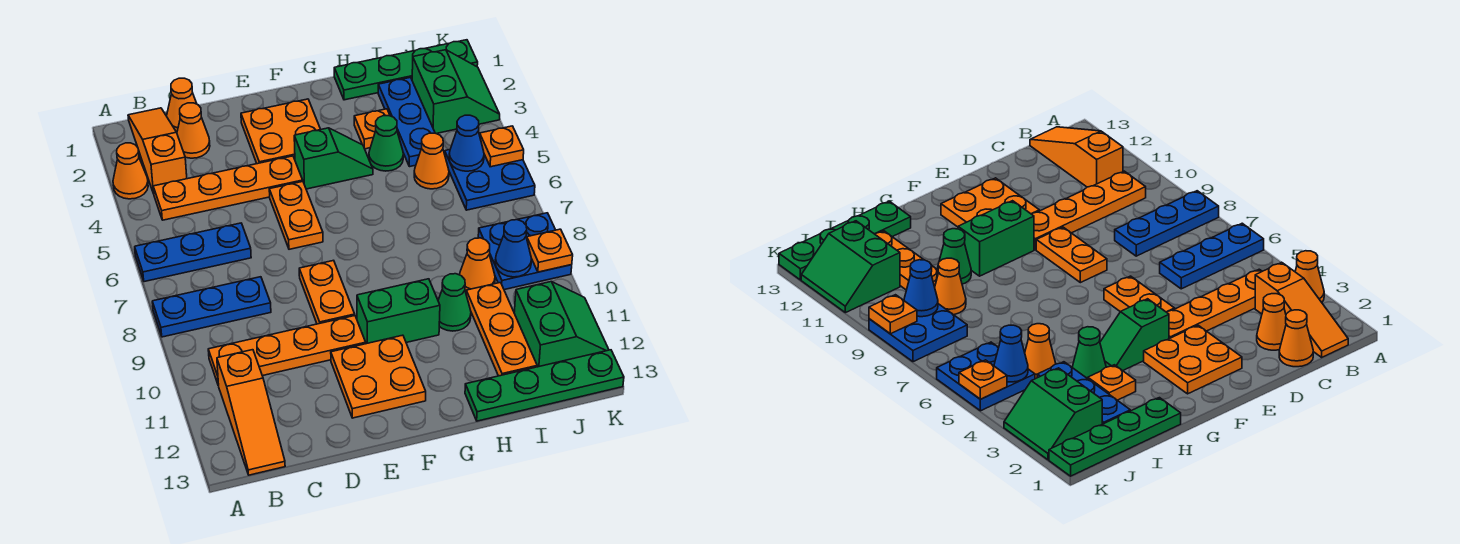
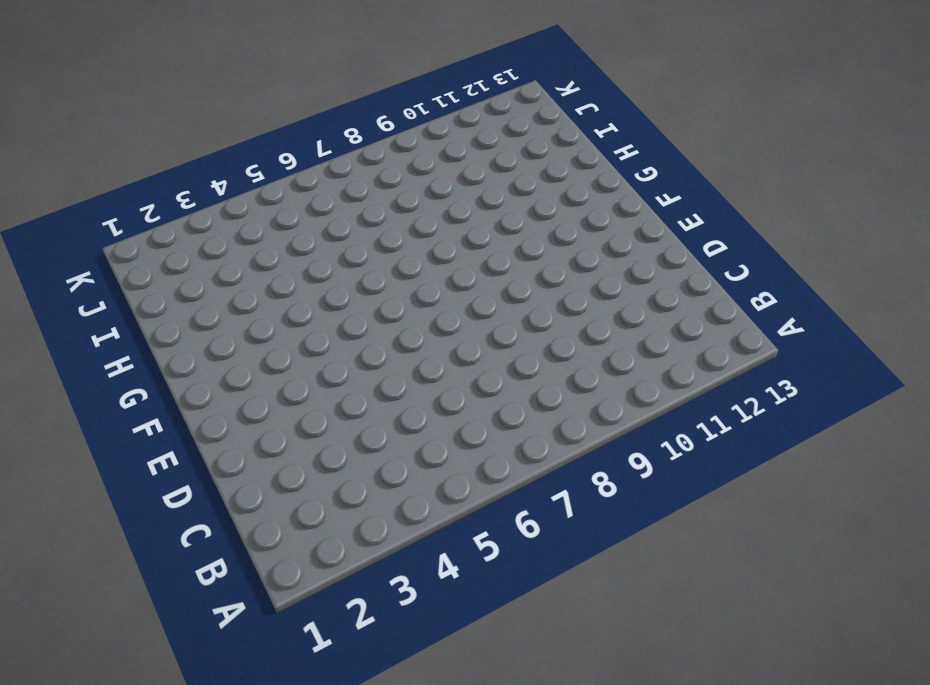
none -> orange 1x1 cone [113,143,148,199]
none -> blue 1x3 plate [135,223,251,282]
none -> blue 1x3 plate [152,277,271,337]
none -> orange 1x3 slope [128,108,187,194]

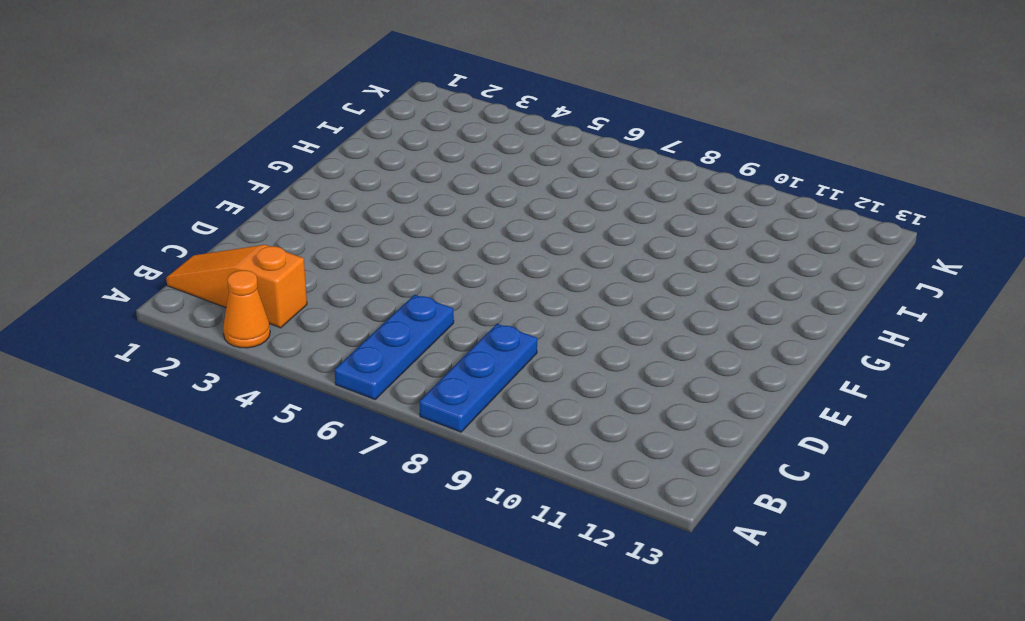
none -> orange 1x4 plate [153,156,303,220]
none -> orange 1x4 plate [208,316,366,385]
none -> orange 1x3 slope [217,350,285,475]
none -> orange 1x1 cone [167,78,197,132]

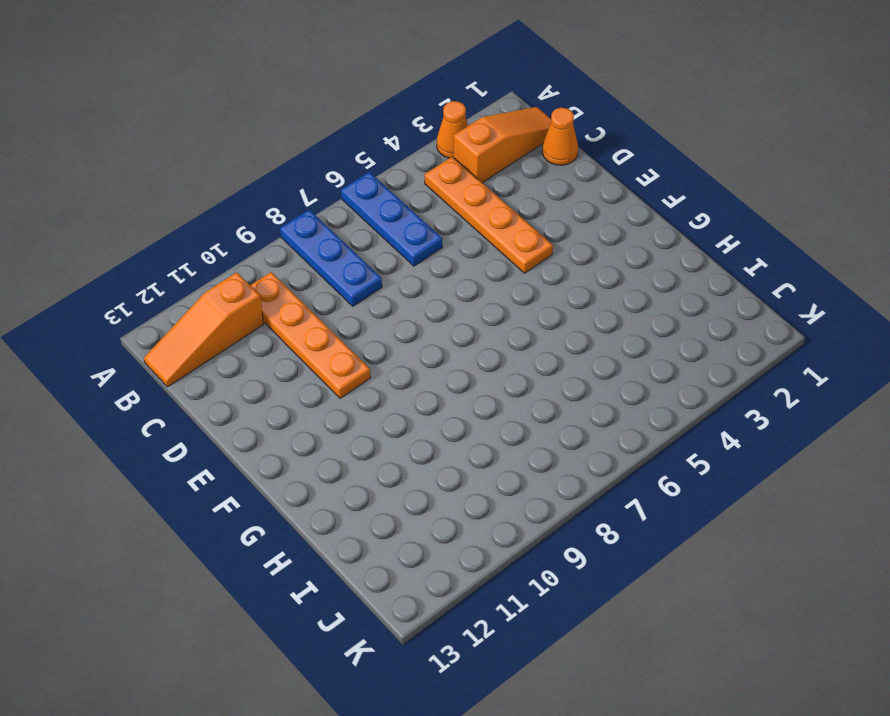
none -> orange 1x1 cone [177,103,210,158]
none -> orange 2x2 plate [241,99,321,164]
none -> orange 1x2 plate [269,182,323,249]
none -> orange 1x2 plate [299,260,355,324]

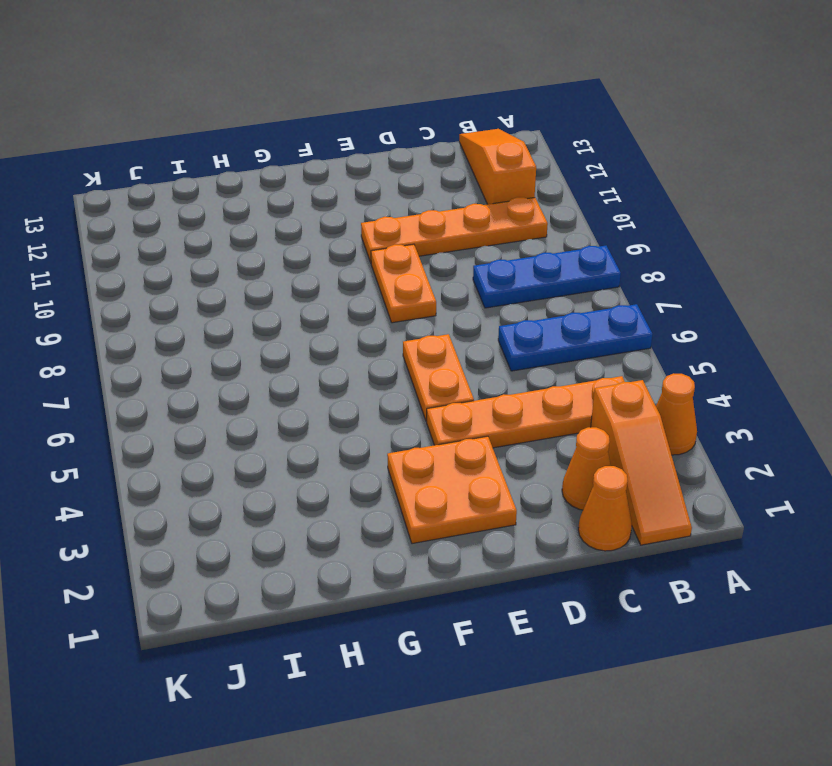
none -> orange 2x2 plate [331,335,426,418]
none -> green 1x2 slope [294,128,373,189]
none -> green 1x2 brick [357,279,440,344]
none -> green 1x4 plate [334,40,478,100]

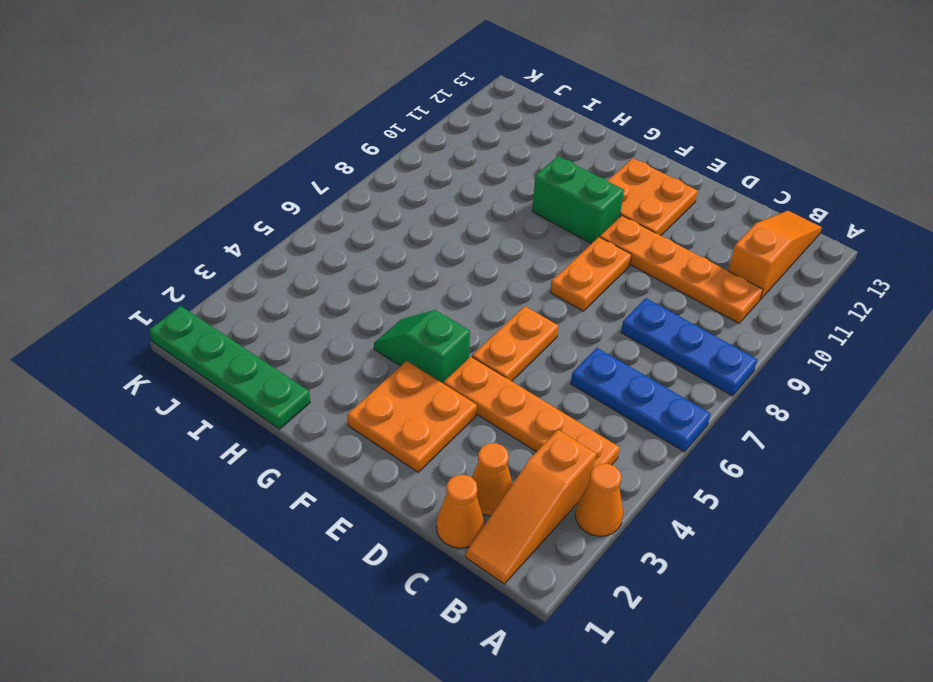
none -> orange 1x1 plate [354,109,390,149]
none -> green 1x1 cone [369,116,403,171]
none -> green 1x1 cone [438,274,471,331]
none -> green 1x4 plate [465,350,624,421]

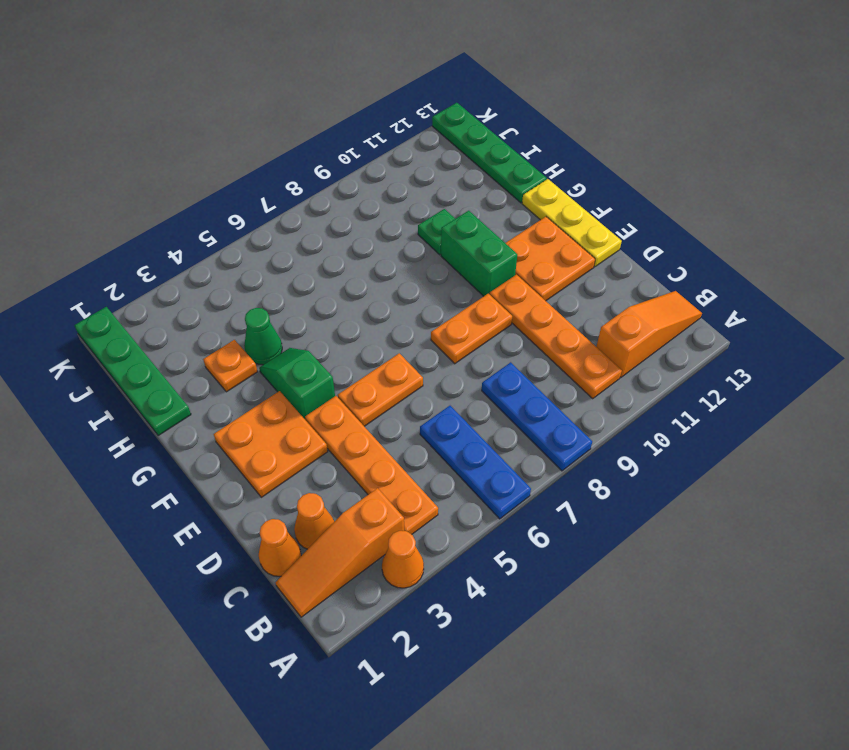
yellow 1x3 plate [522,179,622,267] -> none
green 1x1 plate [418,209,455,255] -> green 1x1 cone [438,274,471,331]
none -> blue 1x3 plate [378,77,435,167]
none -> orange 1x1 cone [414,133,449,189]
none -> orange 1x1 cone [460,238,495,292]
none -> orange 1x3 plate [466,283,537,376]

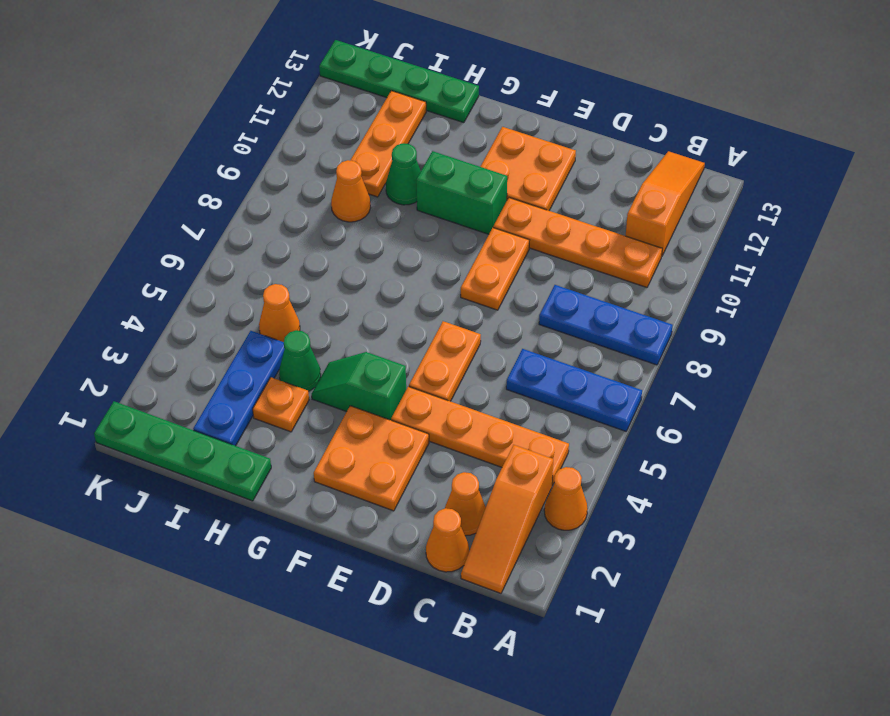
none -> green 2x2 slope [412,50,500,134]
none -> blue 2x2 plate [445,150,535,210]
none -> blue 2x2 plate [478,213,572,290]
none -> green 2x2 slope [514,282,609,367]

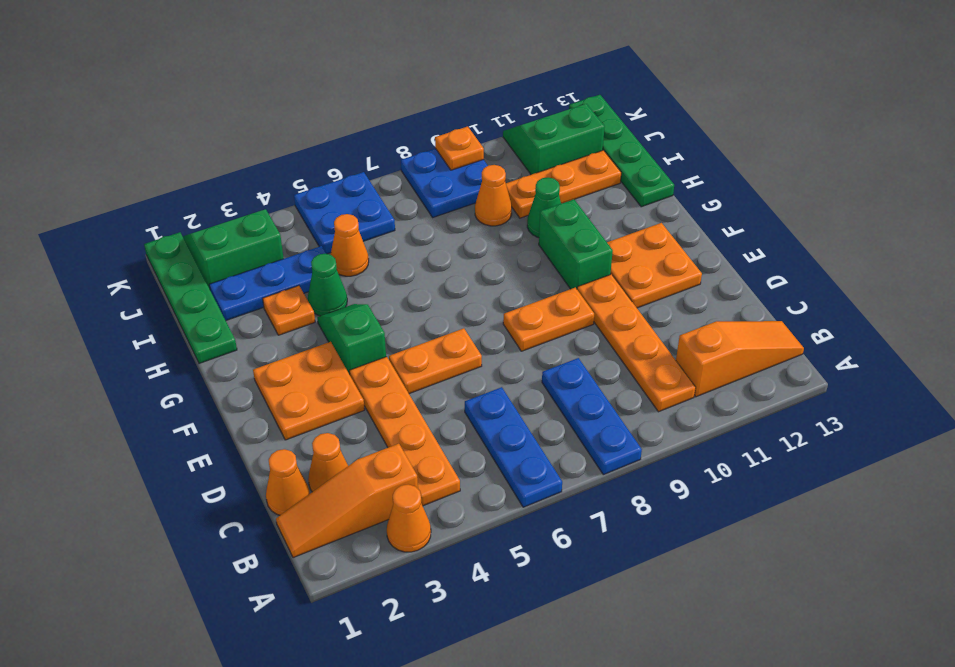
none -> blue 1x1 cone [449,115,484,171]
none -> blue 1x1 cone [495,220,532,277]
none -> orange 1x1 plate [480,126,524,167]

